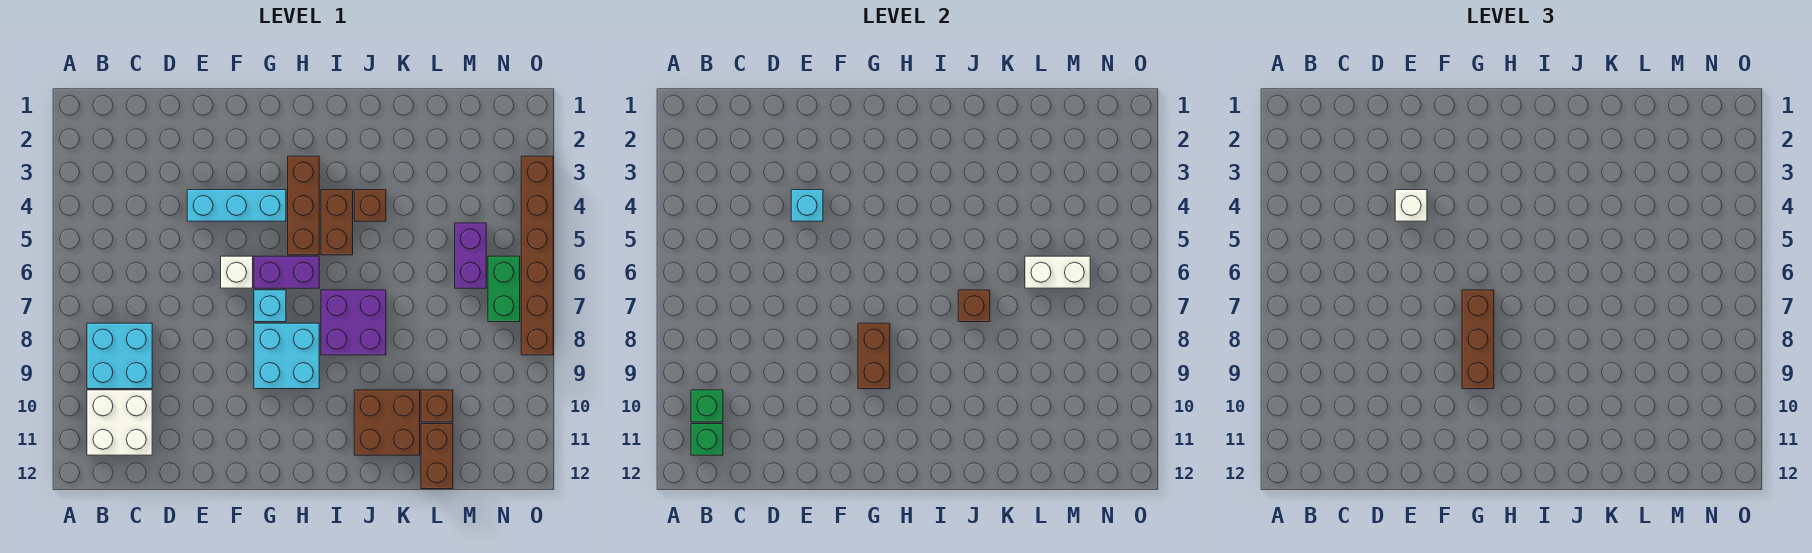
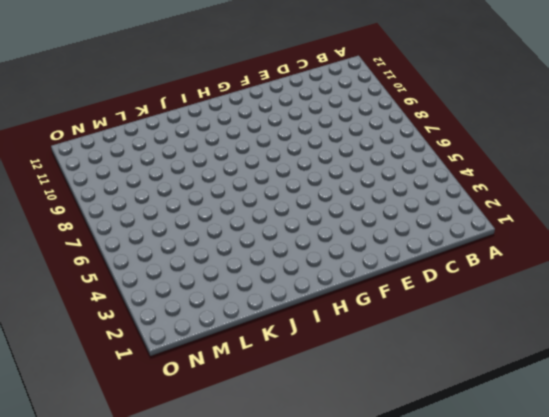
none -> cyan 2x2 brick [87,323,152,389]
none -> white 2x2 brick [87,390,152,455]
none -> cyan 1x3 brick [187,190,286,221]

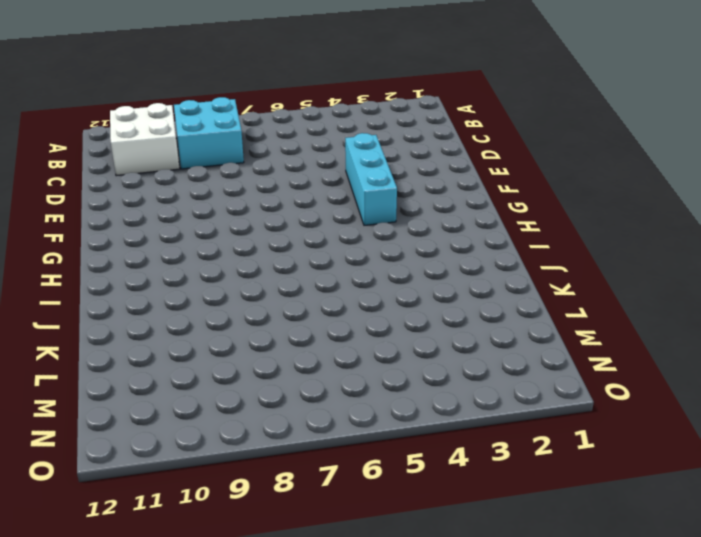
none -> white 1x1 brick [221,256,253,288]
none -> purple 1x2 brick [254,256,319,288]
none -> cyan 1x1 brick [254,290,286,322]

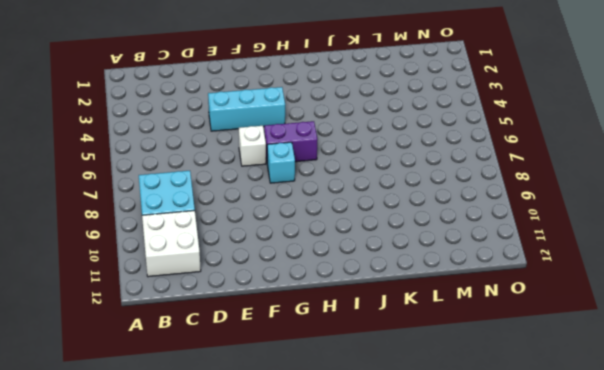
none -> cyan 2x2 brick [254,323,319,389]
none -> brown 1x3 brick [288,156,319,255]
none -> brown 1x2 brick [321,190,353,255]

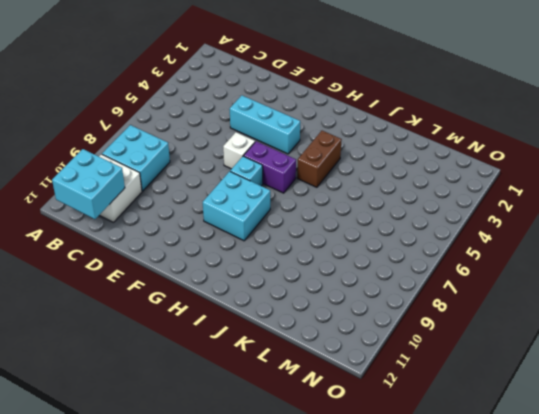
cyan 2x2 brick [52,149,125,219] -> green 1x1 brick [691,424,723,455]
none -> brown 1x3 brick [288,156,319,255]
none -> purple 2x2 brick [321,290,386,355]
none -> brown 1x1 brick [354,190,386,221]

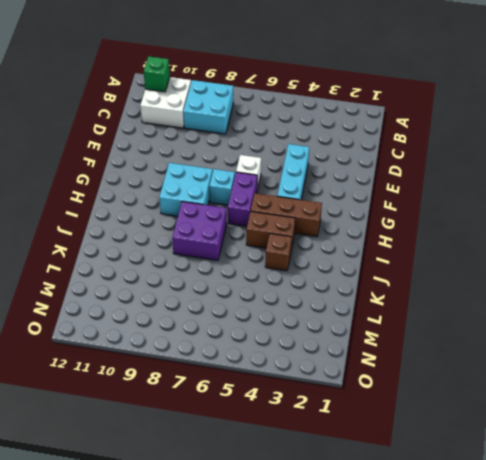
none -> brown 2x2 brick [354,390,420,455]
none -> brown 1x1 brick [421,390,453,422]
none -> brown 1x2 brick [421,424,453,489]

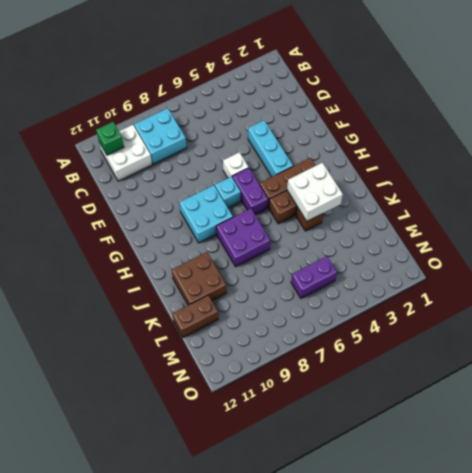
white 2x2 brick [287,163,343,221] -> none
none -> brown 1x1 brick [421,390,453,422]
none -> green 1x2 brick [488,256,520,322]
none -> brown 1x6 brick [521,156,553,355]

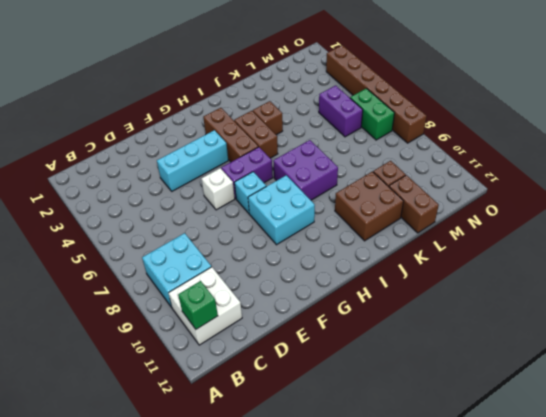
none -> green 1x1 brick [691,390,723,422]
none -> cyan 1x1 brick [791,190,823,221]
none -> brown 1x2 brick [858,323,890,389]

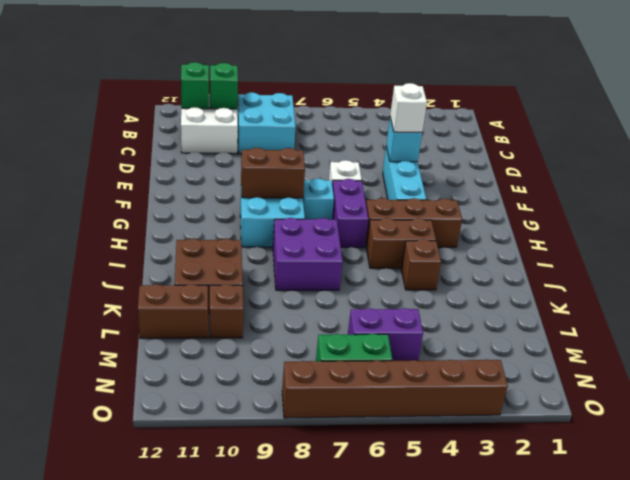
none -> brown 1x1 brick [958,290,990,322]
none -> white 1x2 brick [1025,256,1090,288]
none -> brown 1x3 brick [1462,290,1494,389]

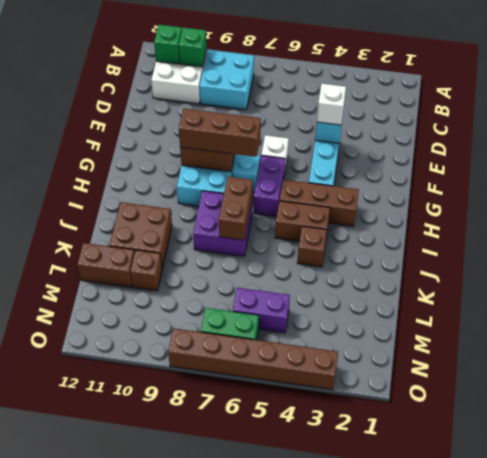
brown 1x2 brick [219,177,252,240] -> brown 1x1 brick [958,290,990,322]
none -> white 1x2 brick [1025,256,1090,288]

